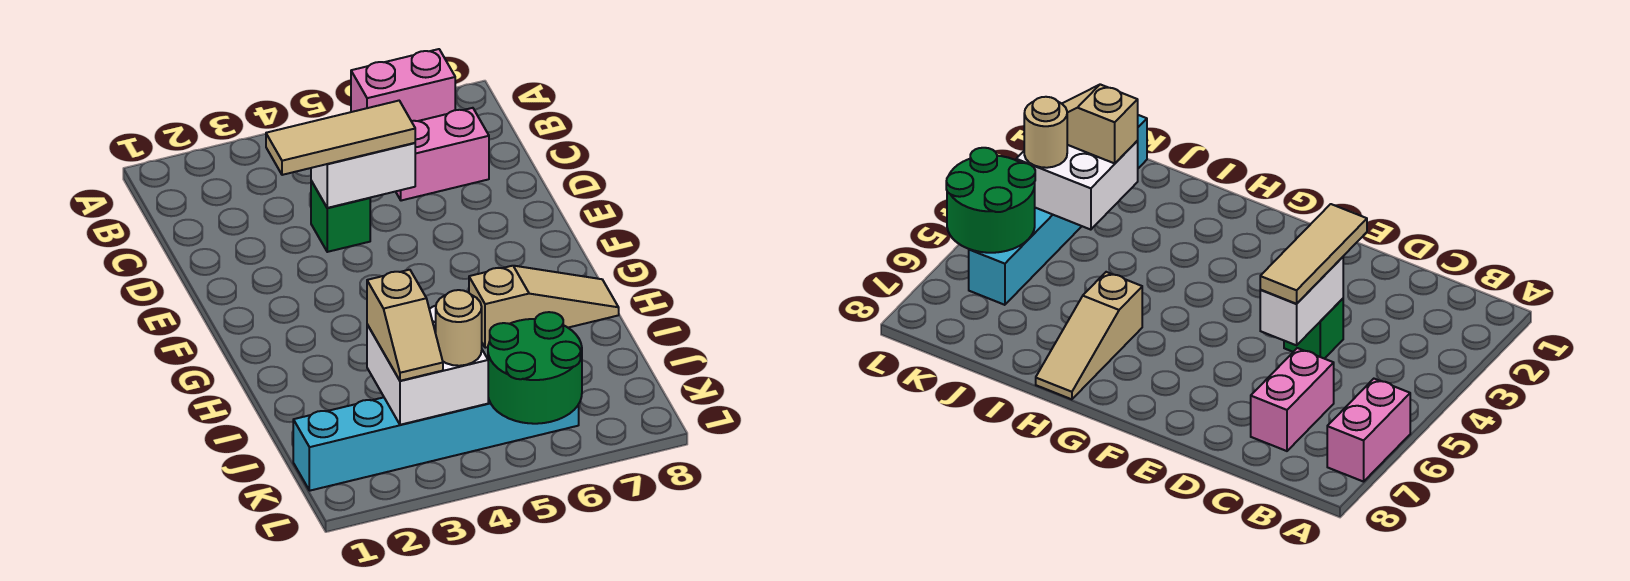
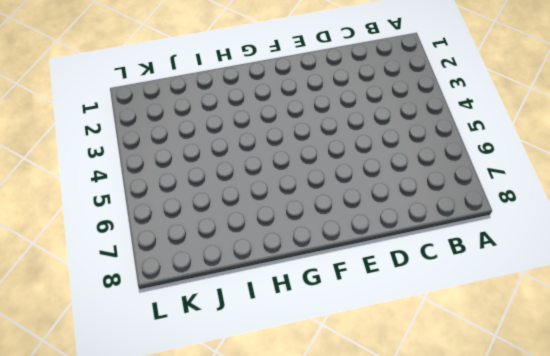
none -> pink 1x2 brick [351,49,455,121]
none -> pink 1x2 brick [396,108,489,201]

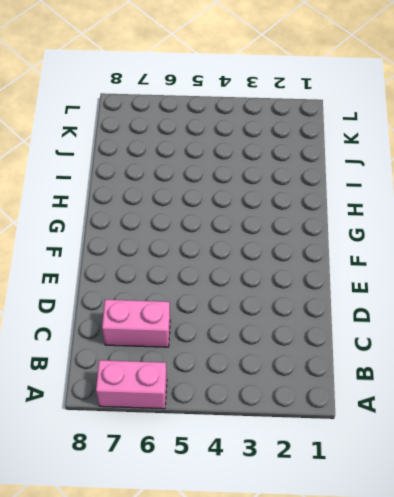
none -> green 1x1 brick [311,181,370,252]
none -> tan 1x3 slope [469,266,619,348]

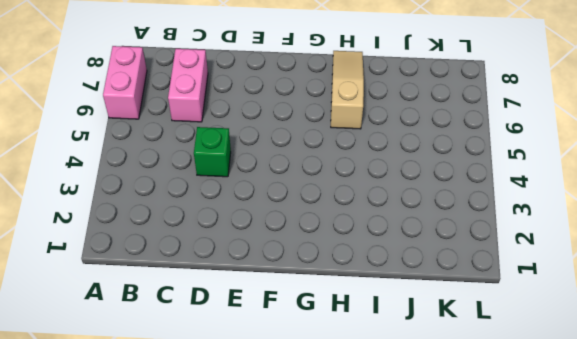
none -> cyan 1x6 brick [293,397,579,491]
none -> white 1x2 brick [311,143,415,208]

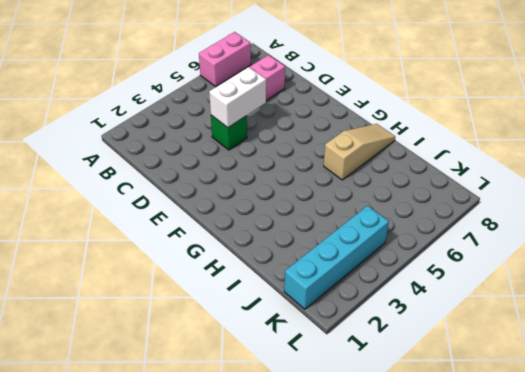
cyan 1x4 brick [284,206,389,309] -> cyan 1x6 brick [293,397,579,491]
none -> white 2x2 brick [367,306,488,425]
none -> green 2x2 round brick [488,312,582,424]

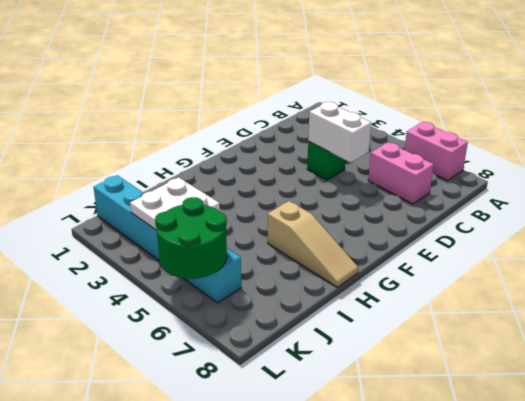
white 2x2 plate [130,177,220,230] -> white 2x2 brick [367,306,488,425]
none -> tan 1x3 tile [266,101,415,175]
none -> tan 1x2 slope [367,270,443,381]

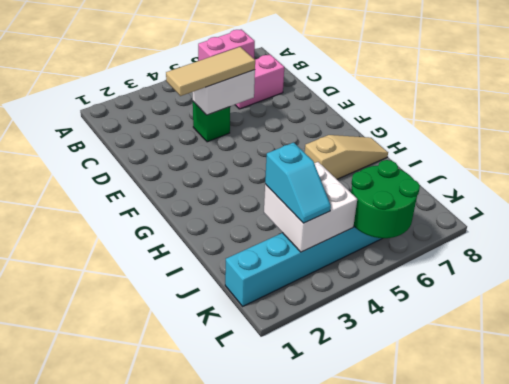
cyan 1x2 slope [265,143,331,223] -> tan 1x2 slope [367,270,443,381]
none -> tan 1x1 round brick [436,290,482,366]

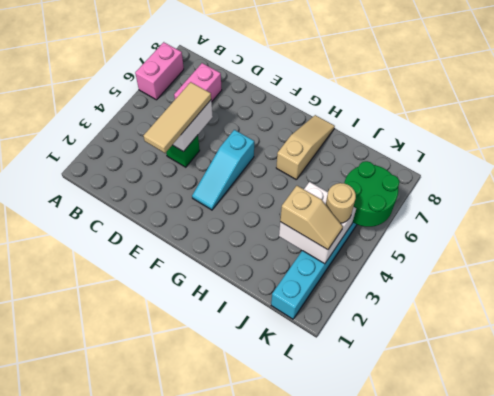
cyan 1x3 slope [192,130,254,210] -> none

